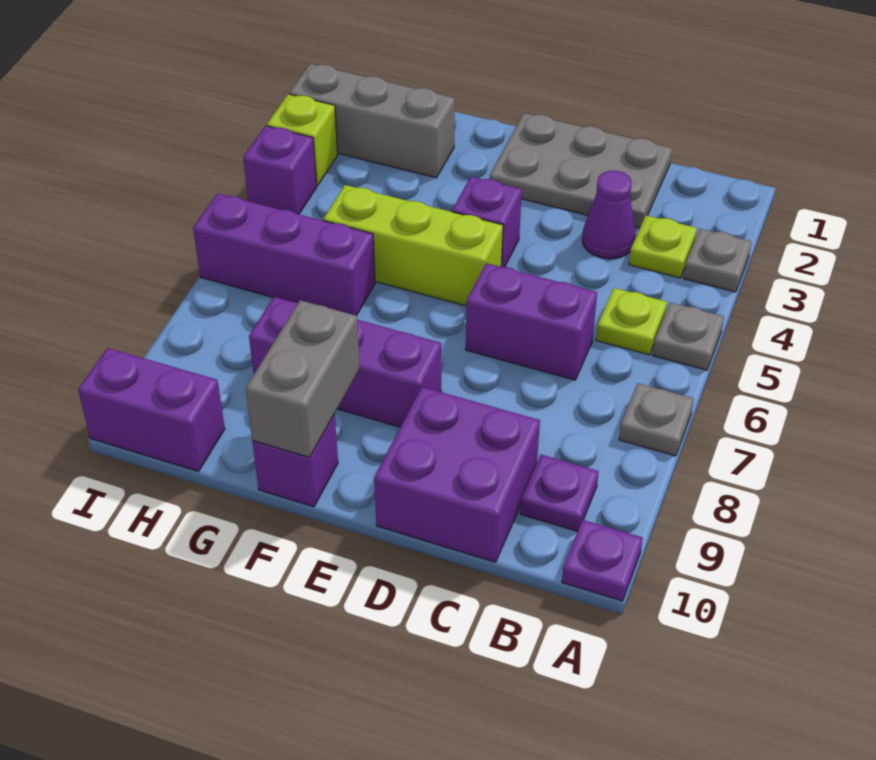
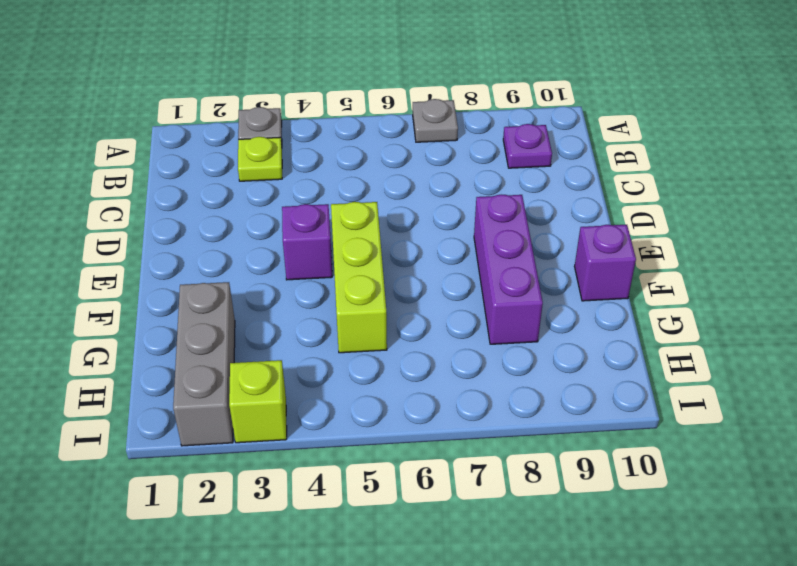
none -> grey 1x1 plate [653,302,724,370]
none -> purple 1x1 plate [562,520,643,601]
none -> lime 1x1 plate [596,288,667,355]

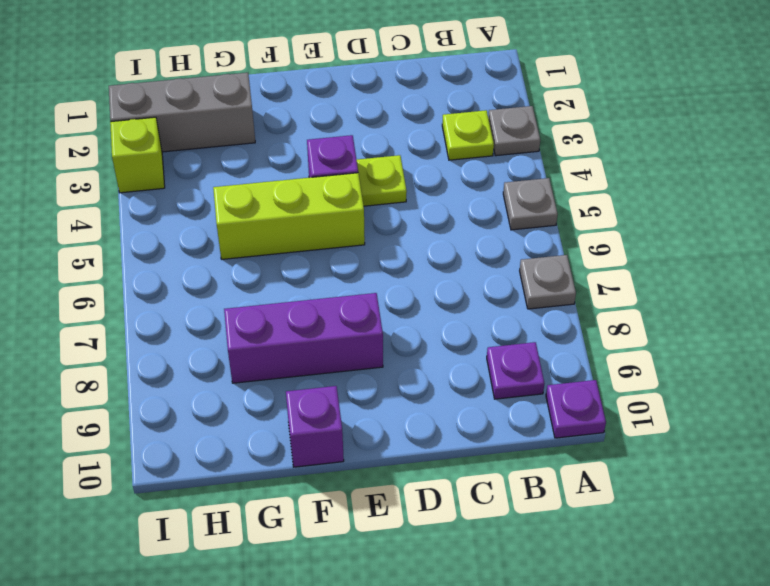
lime 1x1 plate [357,155,407,206] -> lime 1x1 plate moved to [596,288,667,355]
none -> grey 2x3 plate [490,113,672,228]
none -> purple 1x1 cone [582,171,636,259]
none -> purple 1x2 brick [466,263,597,380]

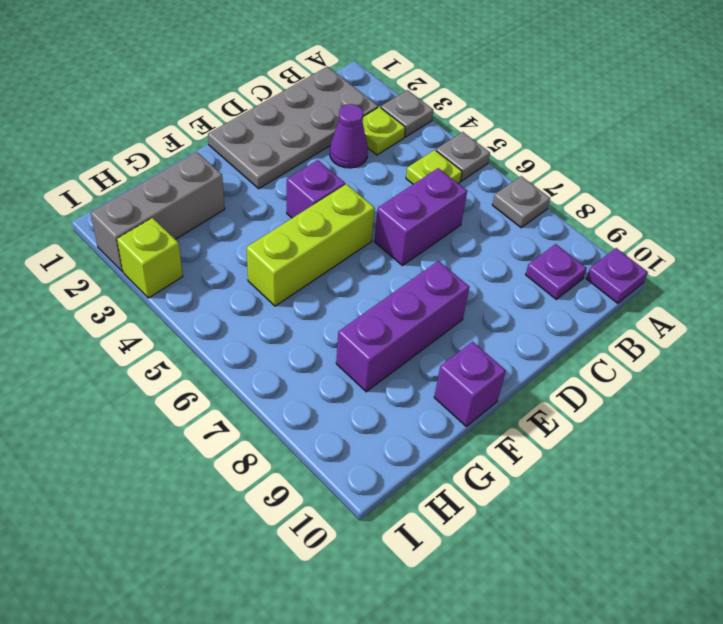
grey 2x4 plate [208,67,378,189] -> grey 2x3 plate [490,113,672,228]
none -> purple 2x2 brick [374,387,540,562]
none -> purple 1x3 brick [193,193,375,316]
none -> purple 1x2 brick [78,348,225,471]

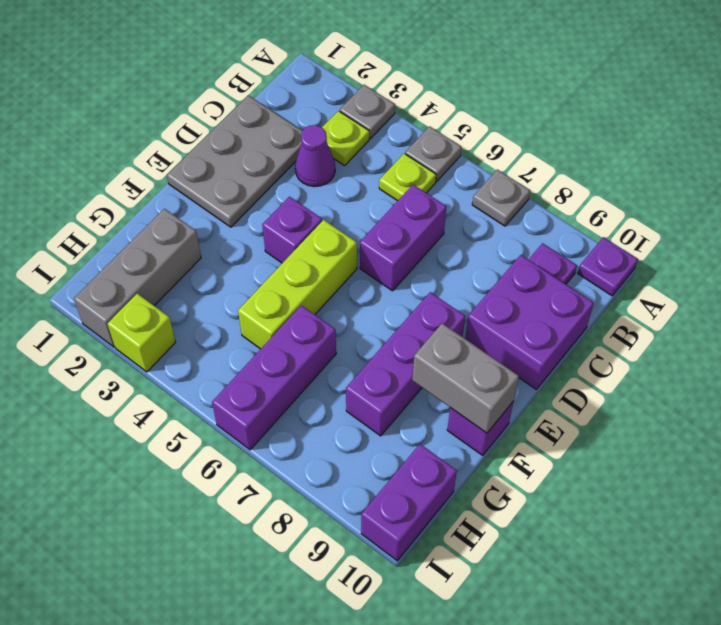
none -> purple 1x1 brick [243,126,317,214]

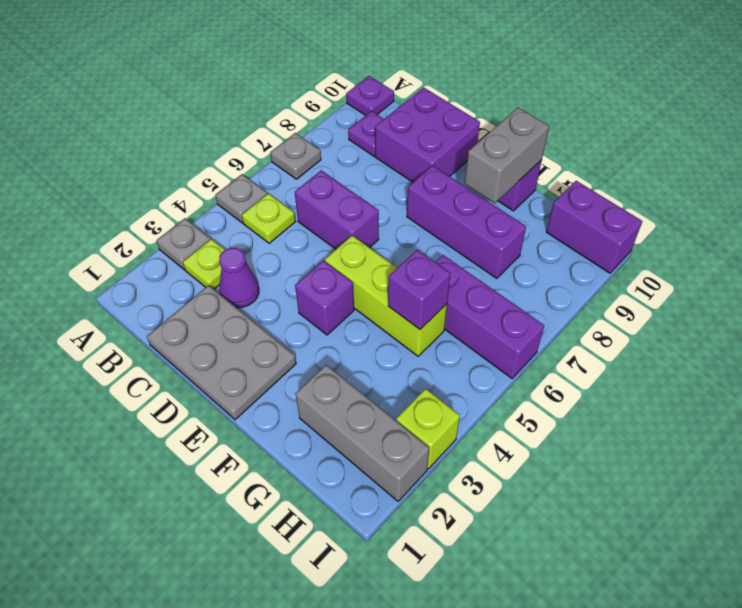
purple 1x1 brick [388,250,451,329] -> purple 1x1 brick moved to [243,126,317,214]

